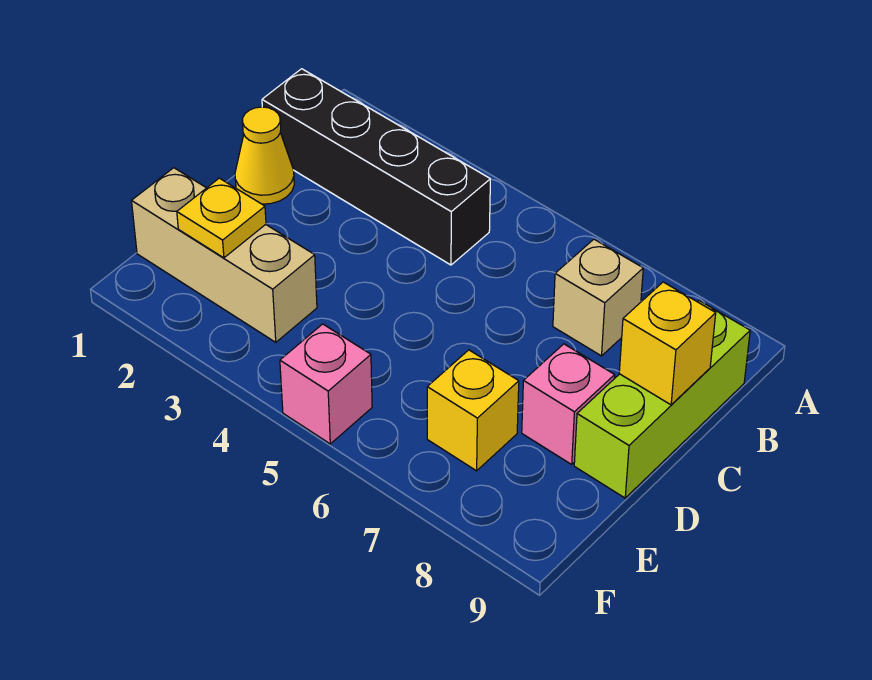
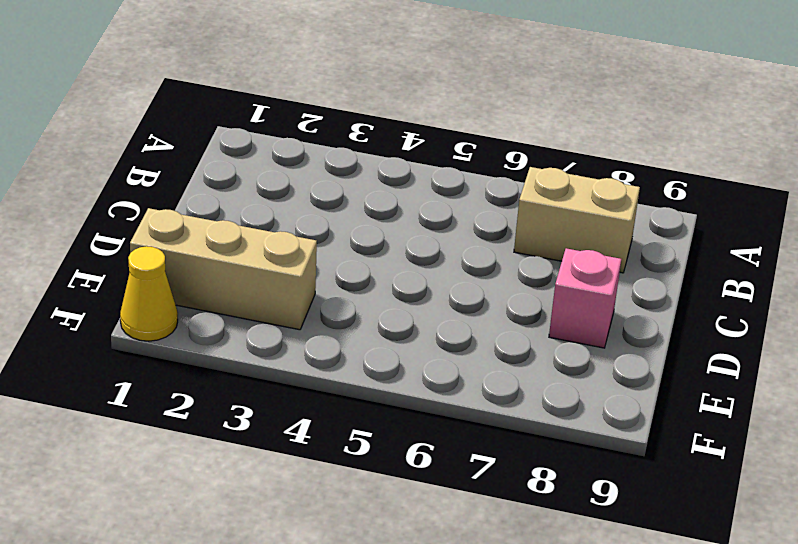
tan 1x2 brick [514,167,640,273] -> tan 1x1 brick [553,239,643,356]
yellow 1x1 cone [120,246,178,341] -> yellow 1x1 cone moved to [235,107,294,204]
none -> black 1x4 brick [262,69,490,265]
none -> lime 1x3 brick [574,301,750,498]

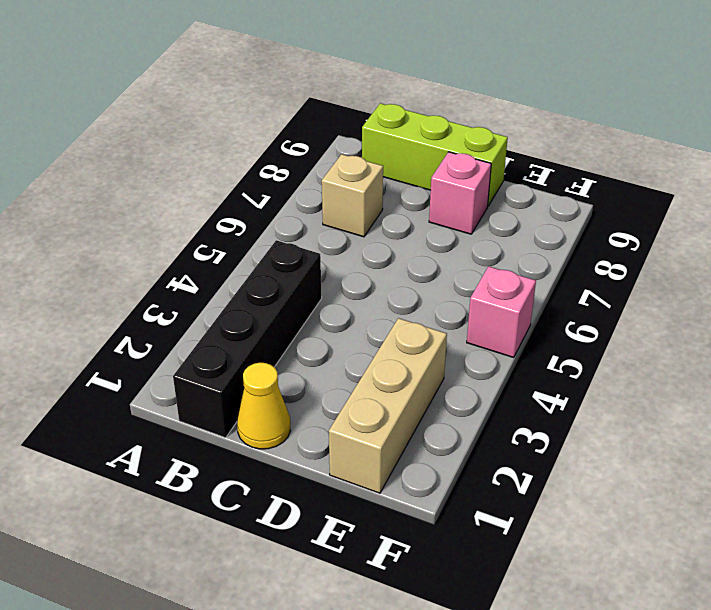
none -> yellow 1x1 brick [427,350,519,471]
none -> yellow 1x1 brick [619,282,716,405]

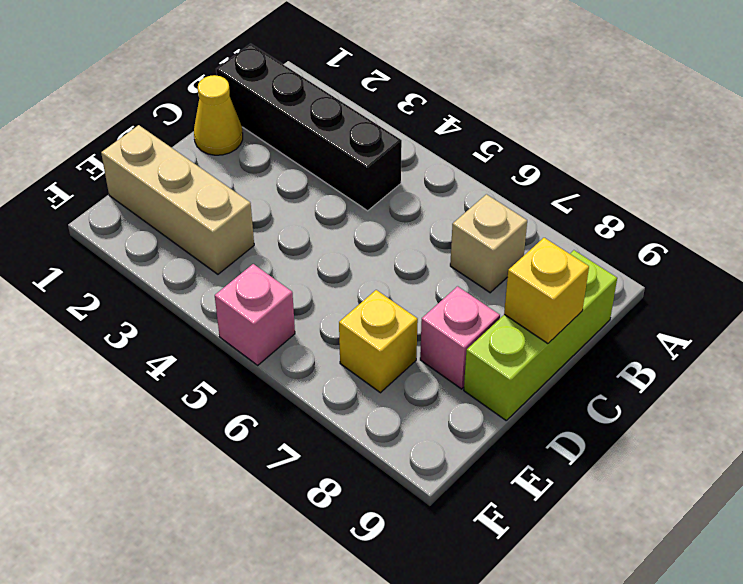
none -> yellow 1x1 plate [177,178,266,258]

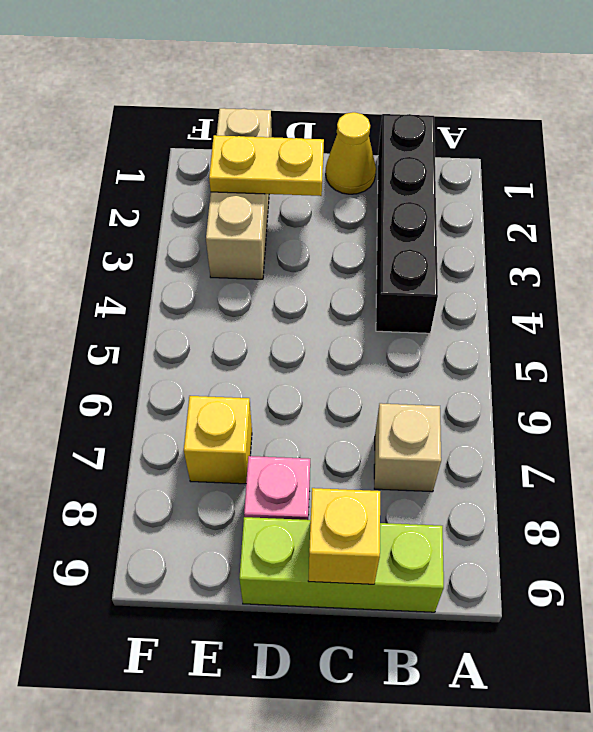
yellow 1x2 plate [209,135,324,196] -> yellow 1x1 plate [177,178,266,258]
none -> pink 1x1 brick [280,324,372,444]

